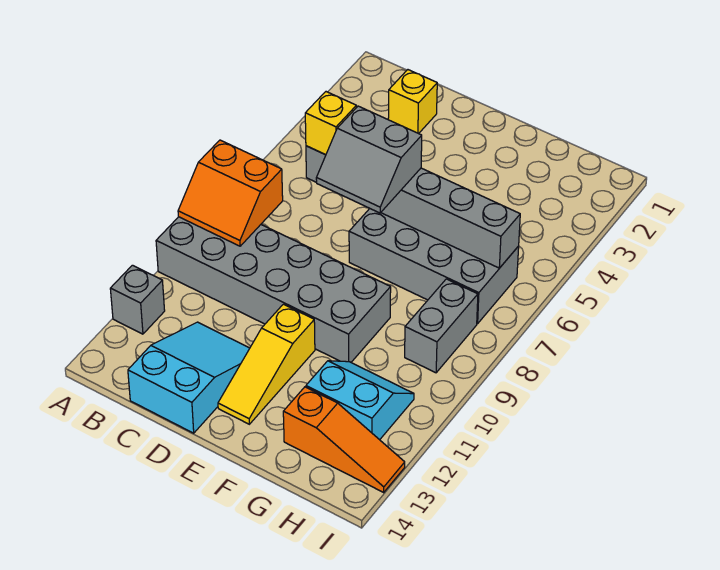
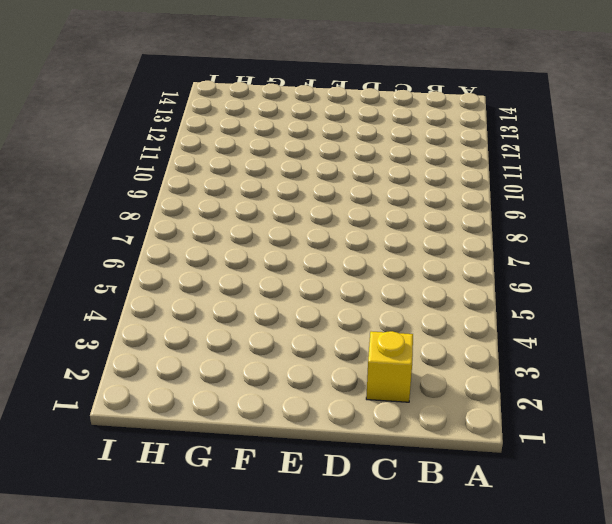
none -> grey 2x6 brick [156,217,391,362]
none -> grey 1x1 brick [110,265,165,334]
none -> cyan 2x3 slope [128,322,250,433]

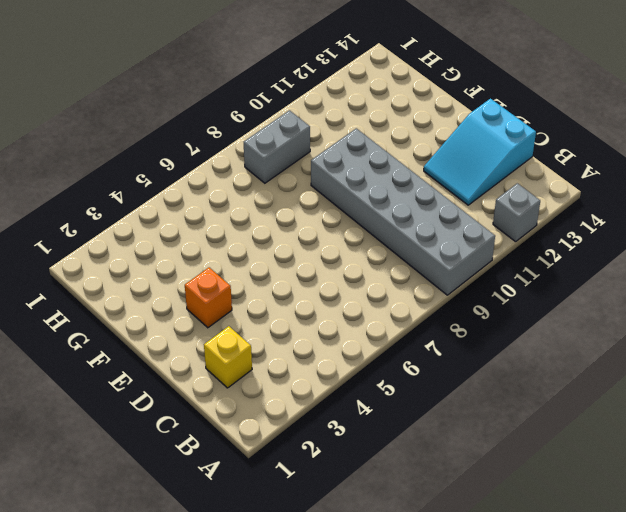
orange 1x1 brick [185,267,232,328] -> none
none -> grey 2x4 brick [349,208,519,324]
none -> yellow 1x3 slope [218,304,315,424]
none -> cyan 2x2 slope [306,361,414,440]

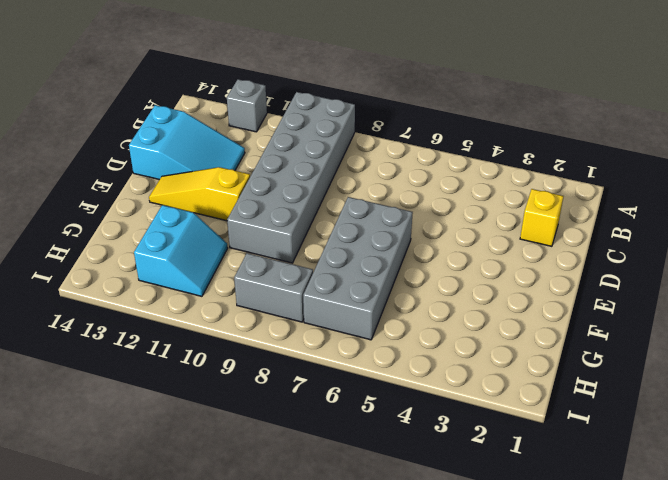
none -> orange 1x3 slope [283,387,405,492]
none -> orange 2x2 slope [178,140,283,246]
none -> grey 1x6 brick [306,146,520,268]

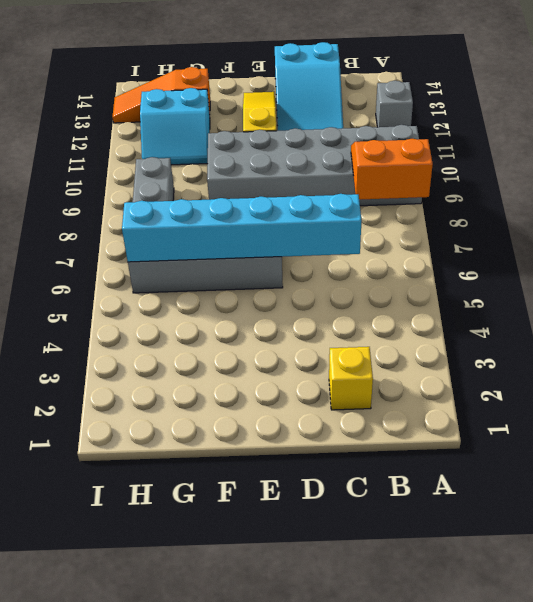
cyan 1x6 brick [122,194,361,262] -> grey 1x6 brick [306,146,520,268]
none -> yellow 1x1 brick [305,92,356,155]
none -> grey 2x2 slope [316,106,422,213]

